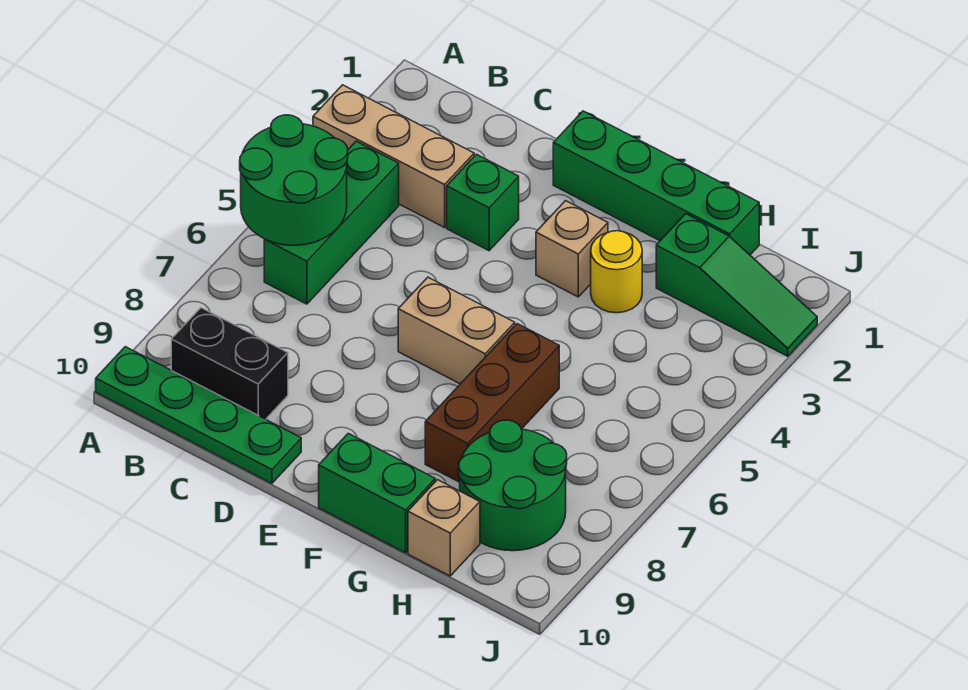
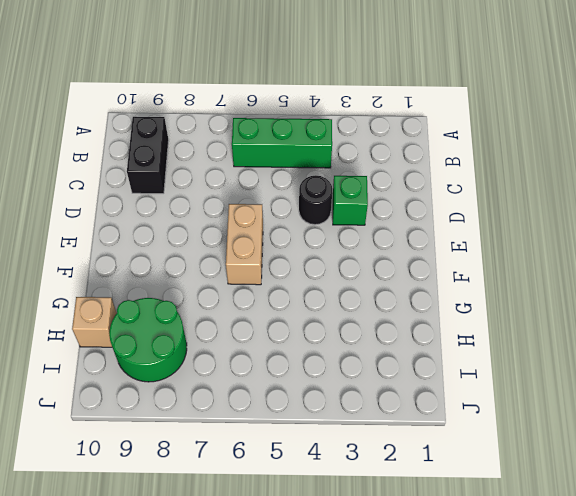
black 1x1 round brick [299,175,332,225] -> none
none -> tan 1x3 brick [313,85,474,228]
none -> green 1x4 plate [96,347,301,483]
none -> green 1x4 brick [553,111,759,255]

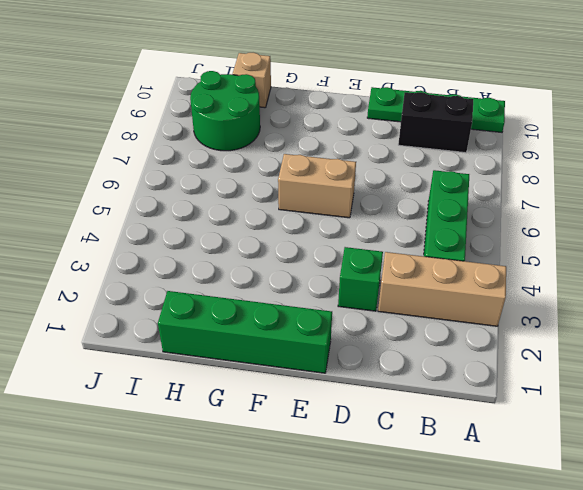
none -> tan 1x1 brick [536,201,608,297]
none -> green 1x2 brick [319,433,435,553]
none -> yellow 1x1 round brick [591,231,642,313]

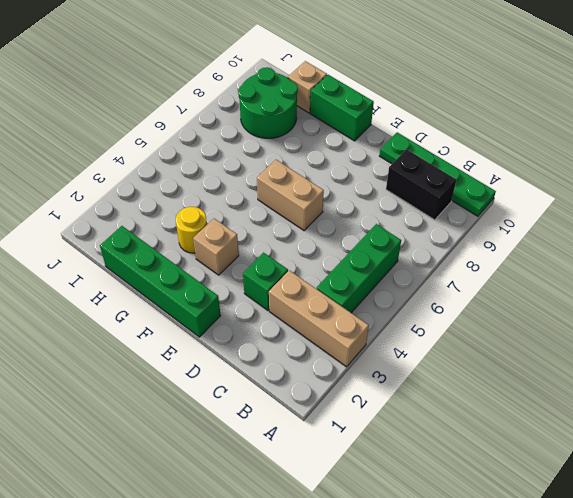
none -> brown 1x3 brick [425,324,559,482]
none -> green 1x3 slope [656,214,817,356]
none -> green 2x2 round brick [240,115,348,245]

